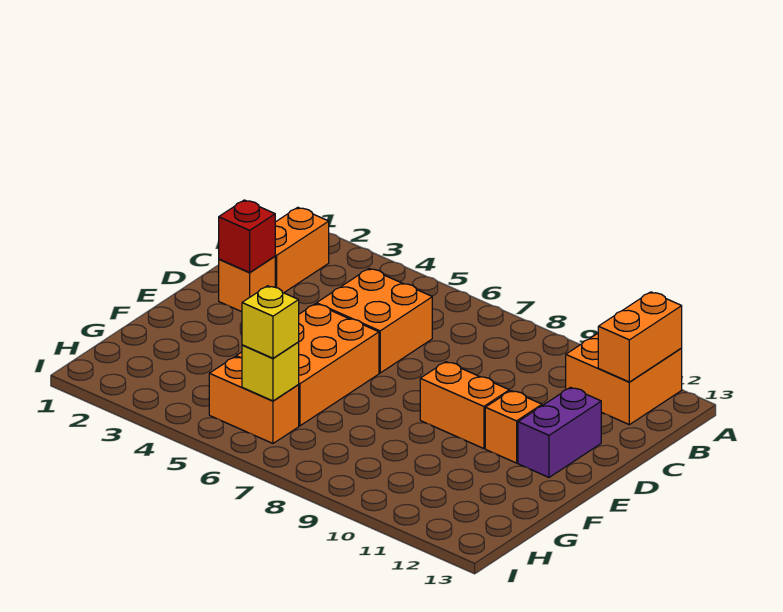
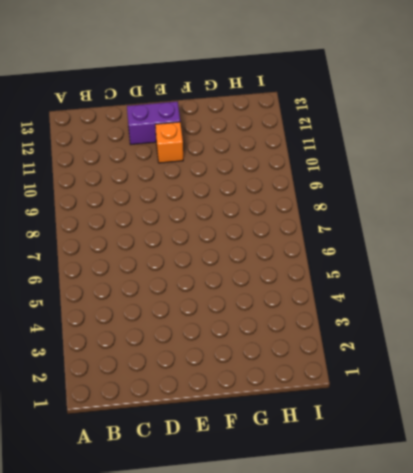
none -> orange 2x2 brick [566,334,682,425]
none -> orange 1x2 brick [275,207,329,293]
none -> orange 2x2 brick [317,269,432,373]

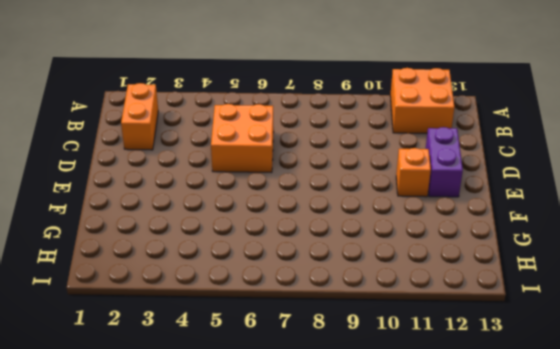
none -> orange 1x1 brick [219,257,275,312]
none -> orange 2x3 brick [236,304,379,426]
none -> orange 1x2 brick [420,362,509,449]

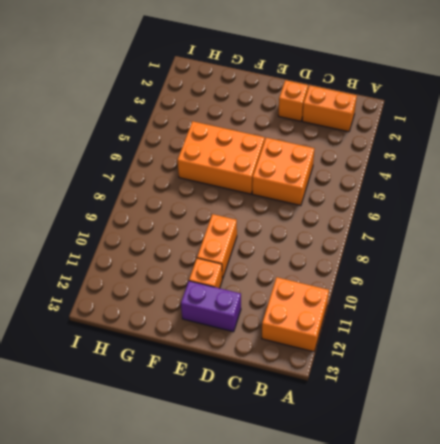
none -> orange 1x2 brick [209,357,299,443]
none -> orange 1x2 brick [598,292,682,382]
none -> red 1x1 brick [219,200,275,272]

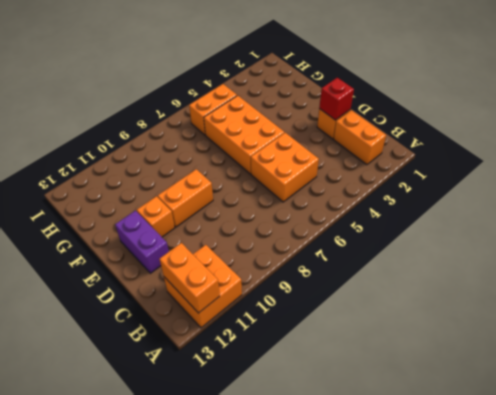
none -> yellow 1x1 brick [242,342,299,401]
none -> yellow 1x1 brick [242,286,299,358]

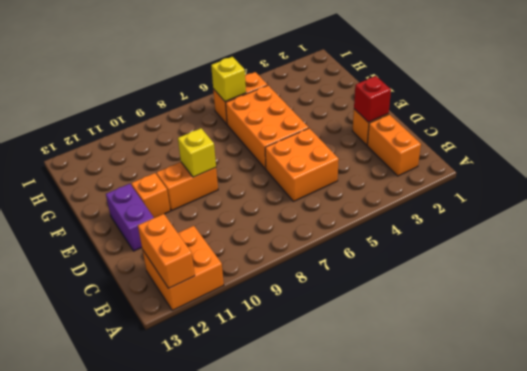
yellow 1x1 brick [178,128,216,177] -> yellow 1x1 brick moved to [242,286,299,358]

